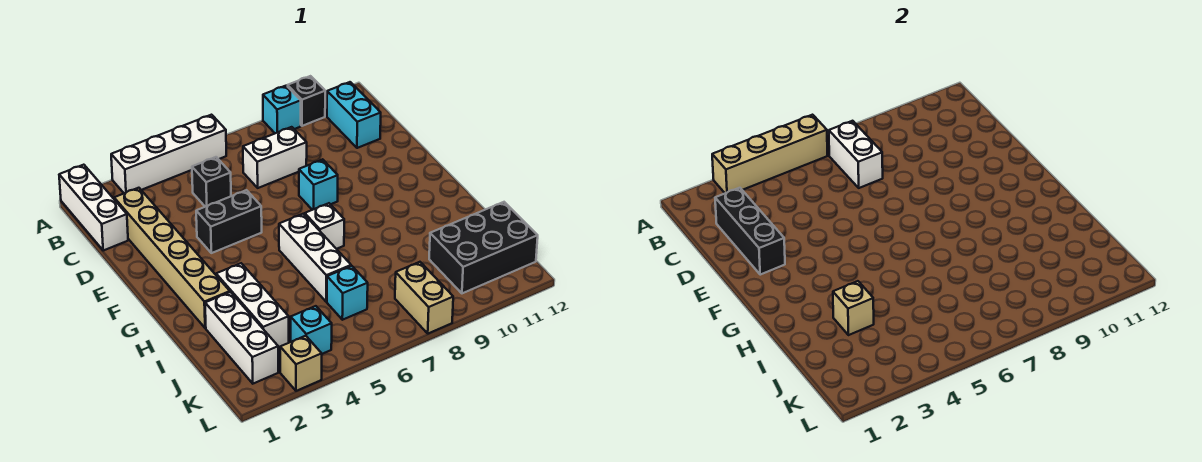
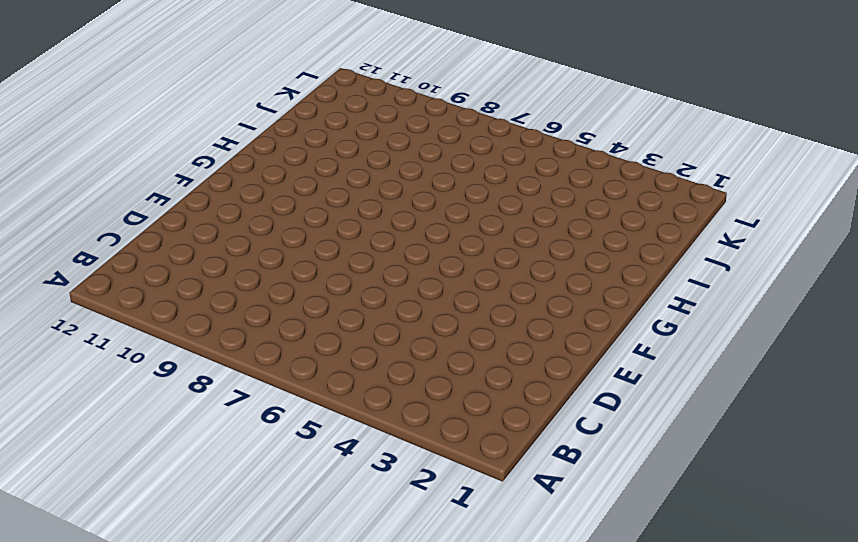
none -> white 1x3 brick [59,165,128,250]
none -> white 1x4 brick [111,115,226,193]
none -> cyan 1x1 brick [263,86,301,133]

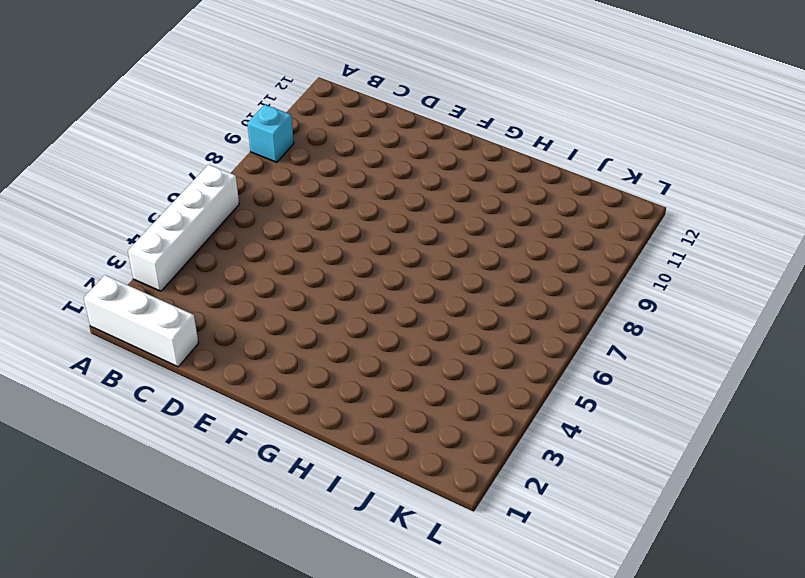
none -> black 1x1 brick [288,76,325,126]
none -> cyan 1x2 brick [327,82,381,148]
none -> tan 1x6 brick [114,188,230,328]

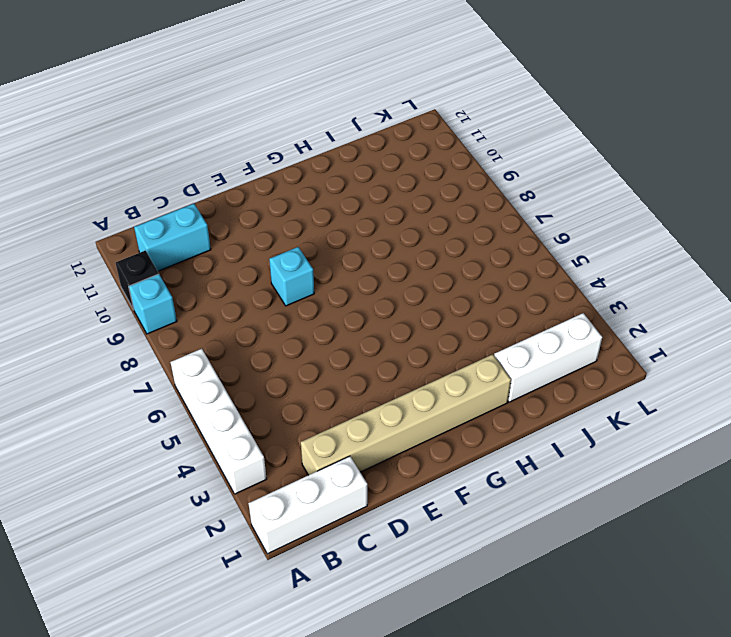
none -> black 1x1 brick [192,157,231,207]
none -> white 1x2 brick [243,127,307,188]
none -> black 1x2 brick [196,190,262,253]

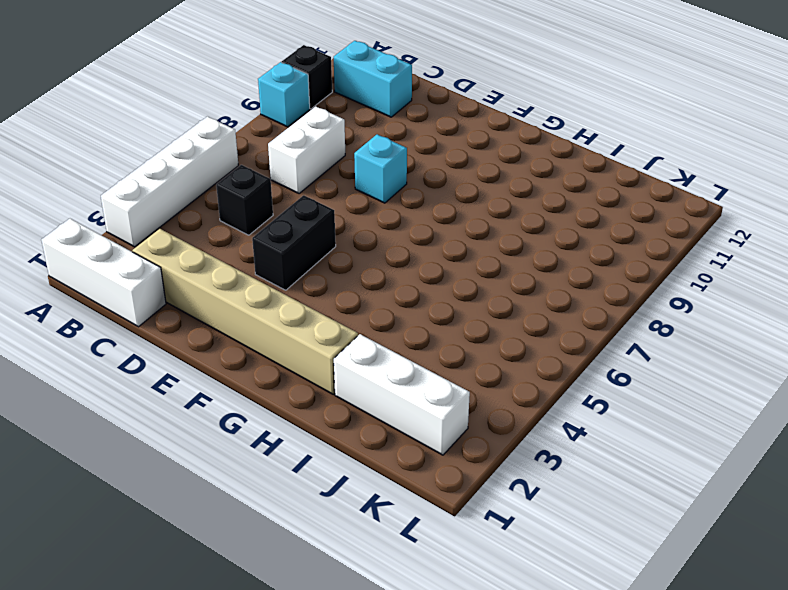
none -> white 1x3 brick [279,214,351,302]
none -> white 1x1 brick [305,203,344,249]
none -> white 1x3 brick [216,263,289,347]

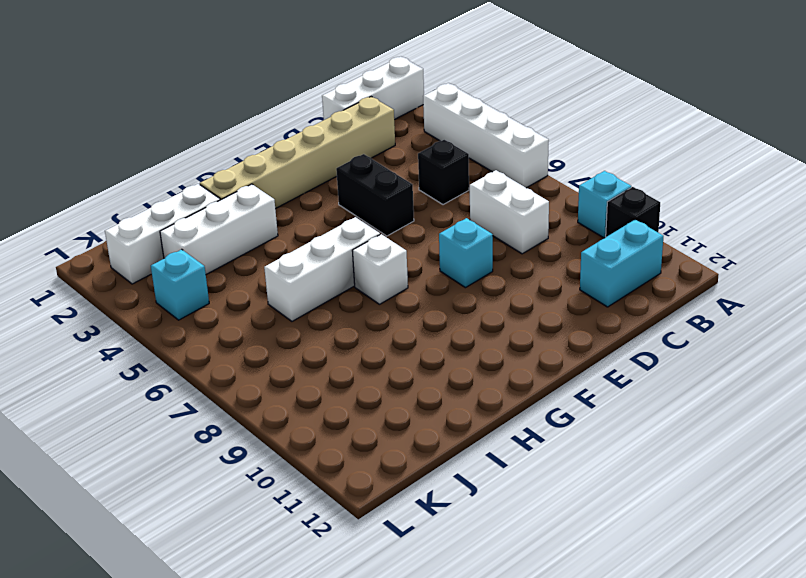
none -> cyan 1x1 brick [327,266,368,320]
none -> black 2x3 brick [429,202,538,293]
none -> tan 1x2 brick [395,262,453,334]

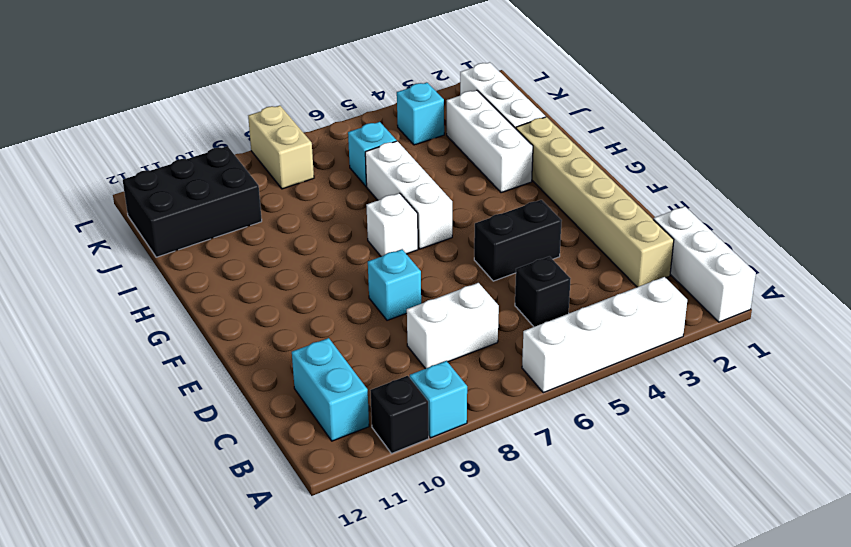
none -> tan 1x1 brick [280,336,322,391]
none -> tan 1x4 brick [712,115,827,193]
none -> white 1x2 brick [829,121,883,188]

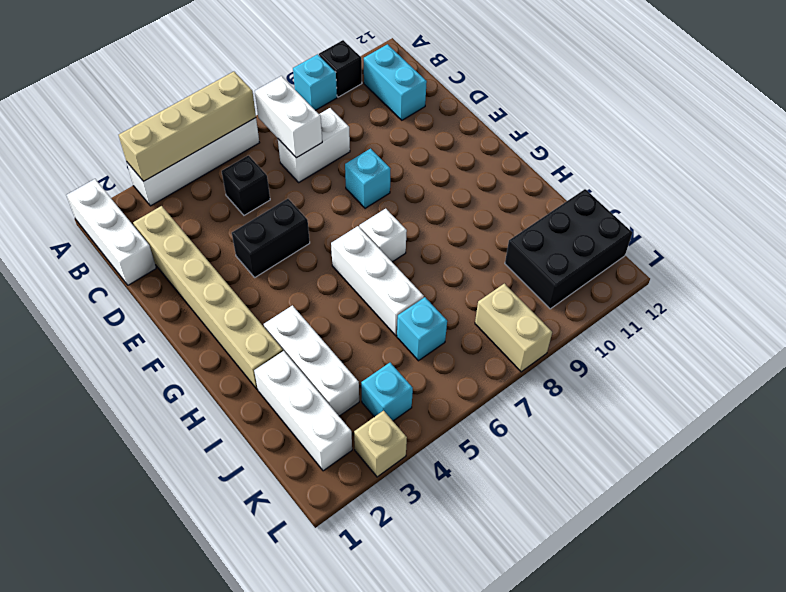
none -> black 1x3 brick [715,188,785,275]
none -> tan 1x1 brick [833,281,874,335]

